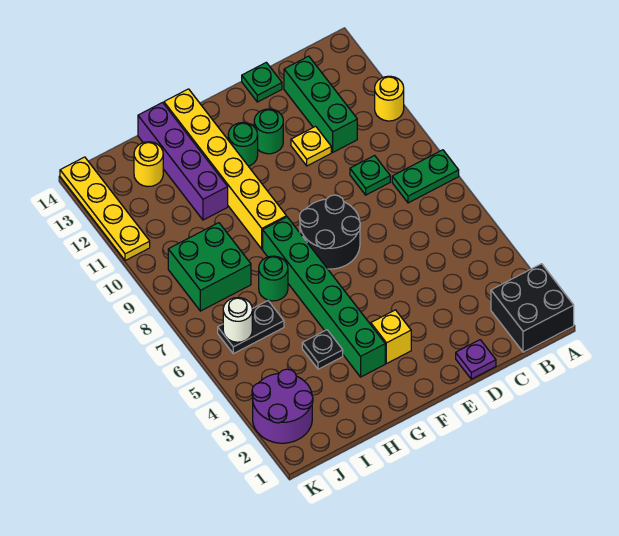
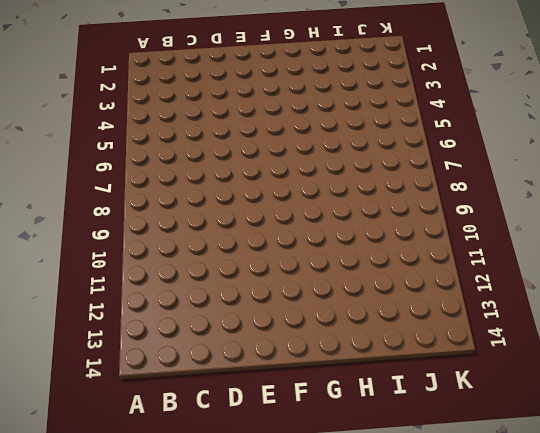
none -> black 2x2 brick [491,264,574,352]
none -> green 1x2 plate [392,150,459,203]
none -> yellow 1x1 round brick [375,76,404,121]

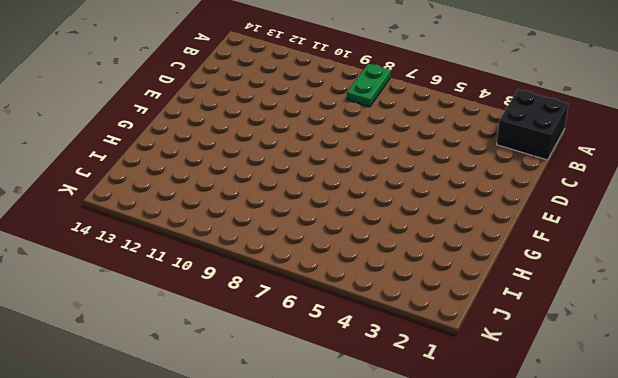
none -> yellow 1x1 round brick [375,76,404,121]
none -> green 1x1 plate [350,156,390,195]
none -> green 1x3 brick [284,56,357,152]

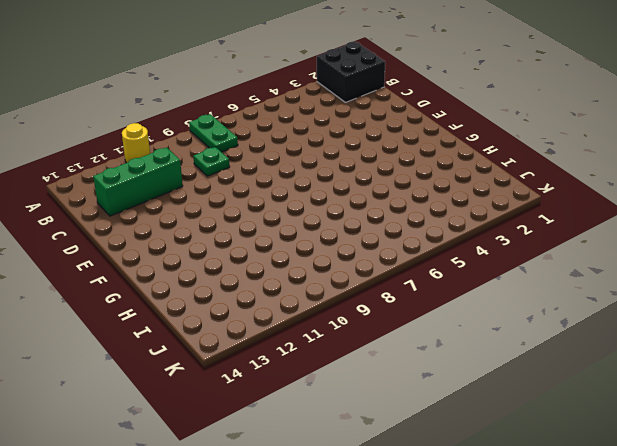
none -> purple 1x1 plate [456,340,496,379]
none -> yellow 1x1 plate [291,126,331,166]
none -> green 1x1 plate [242,62,282,102]

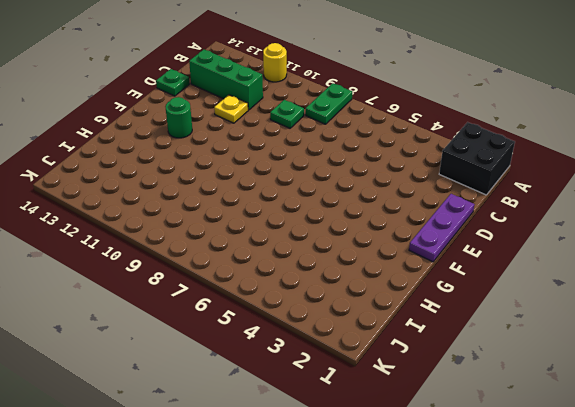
purple 1x3 plate [409,194,474,262] -> purple 1x1 plate [456,340,496,379]
none -> black 2x2 round brick [300,195,360,269]
none -> green 1x1 round brick [254,109,283,154]
none -> yellow 1x1 brick [371,310,411,364]

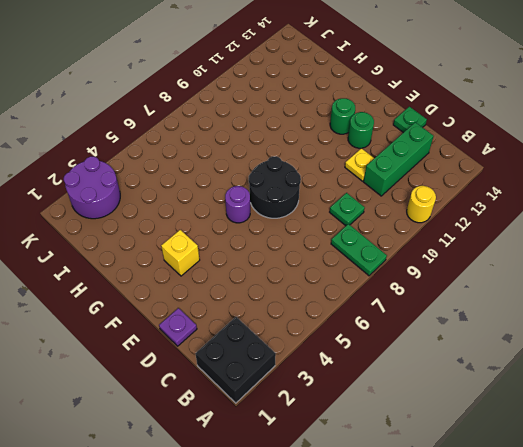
purple 1x1 round brick [225,186,250,223] -> none
none -> green 1x6 brick [263,217,385,377]
none -> yellow 1x6 brick [164,89,287,249]
none -> black 1x1 plate [302,330,343,369]

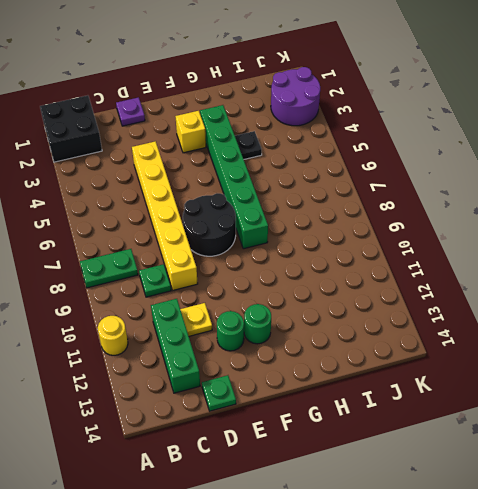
yellow 1x6 brick [132,141,198,290] -> yellow 1x6 brick moved to [164,89,287,249]
none -> green 1x1 round brick [259,256,288,301]
none -> purple 1x4 brick [138,103,228,220]
none -> black 1x2 plate [218,301,284,354]

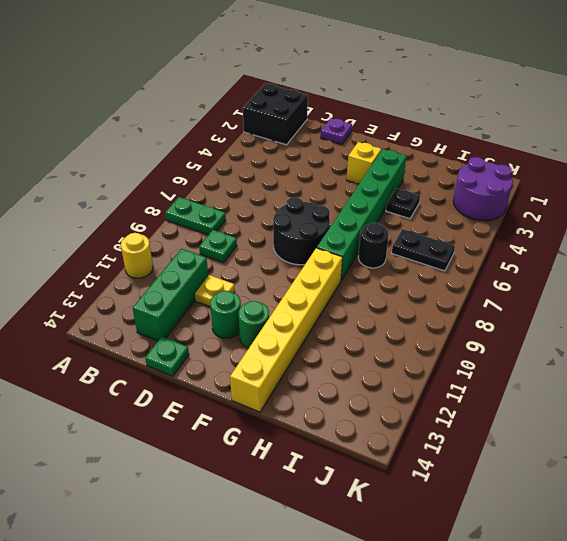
black 1x1 round brick [358,223,389,268] -> green 1x1 round brick [259,256,288,301]
none -> purple 1x4 brick [138,103,228,220]
none -> green 2x2 brick [168,223,251,311]
none -> yellow 1x1 round brick [134,142,163,187]

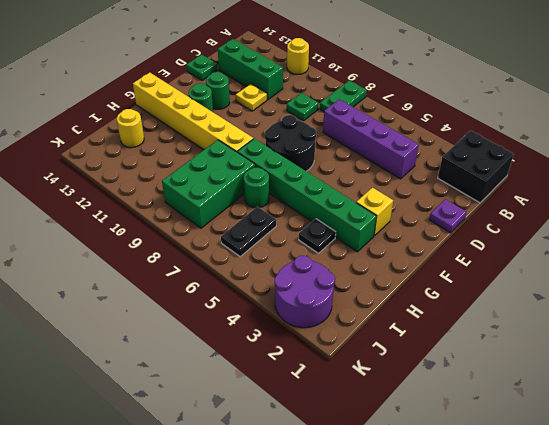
purple 1x4 brick [323,99,419,179] -> purple 1x4 brick moved to [138,103,228,220]
green 2x3 brick [162,140,255,228] -> green 2x2 brick [168,223,251,311]
none -> yellow 1x4 plate [60,157,150,261]
none -> white 1x1 round brick [223,298,252,342]

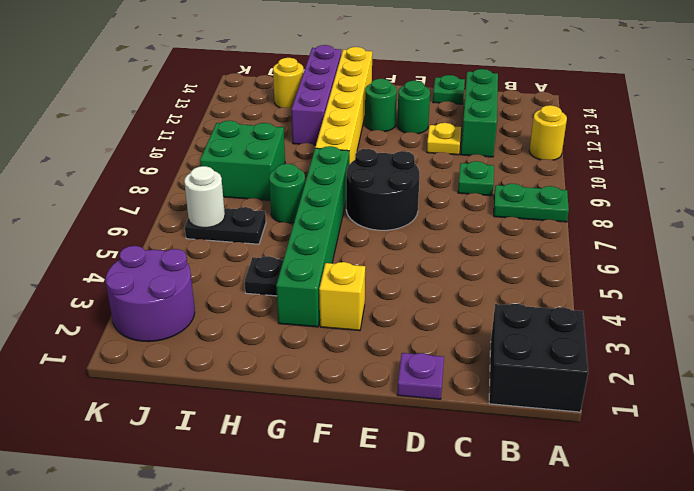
none -> yellow 1x4 plate [60,157,150,261]

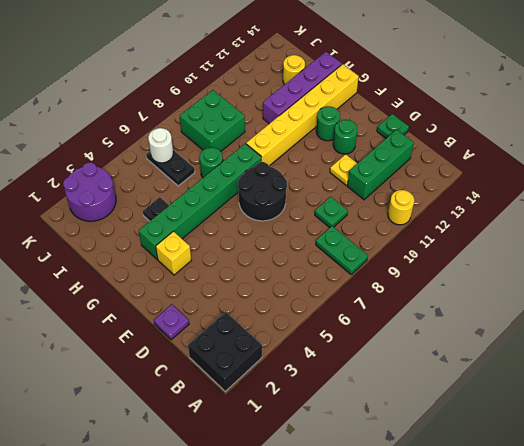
none -> yellow 1x4 plate [60,157,150,261]

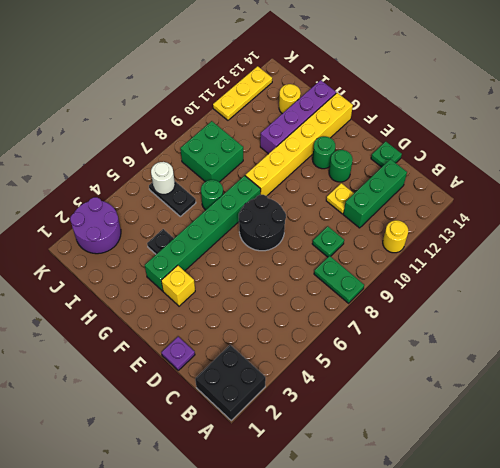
yellow 1x3 plate [213,66,272,120] -> yellow 1x4 plate [60,157,150,261]

